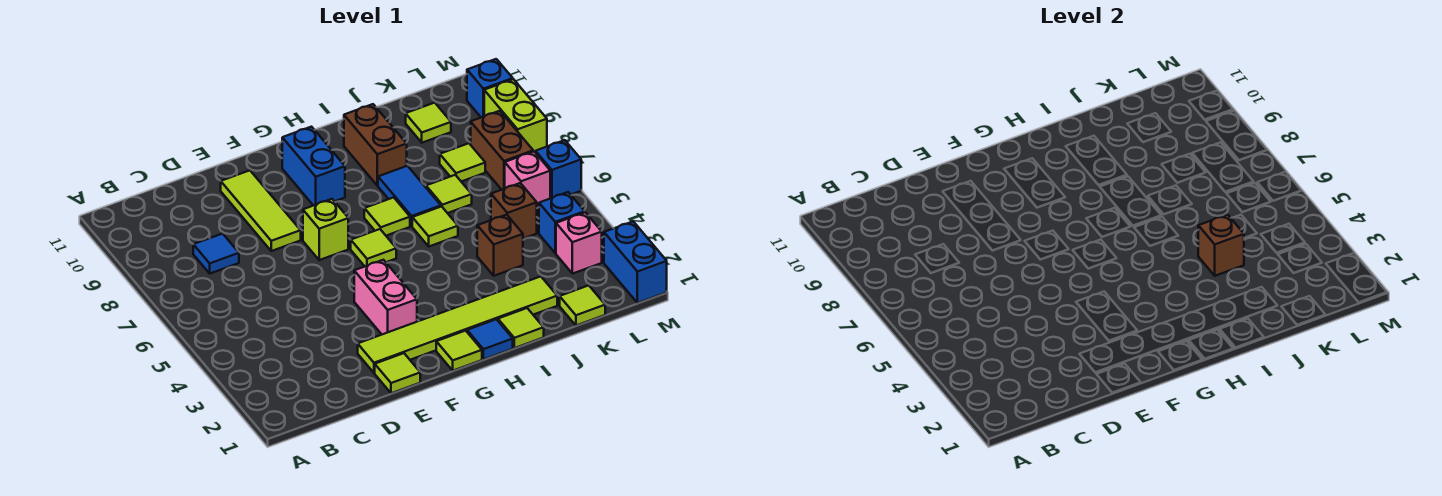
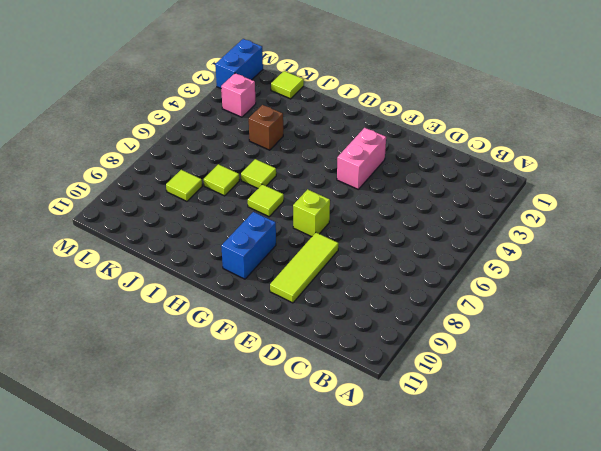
none -> blue 1x1 tile [193,234,239,274]
none -> lime 1x1 tile [375,353,420,393]
none -> lime 1x6 tile [358,276,557,373]
none -> lime 1x1 tile [436,331,482,371]

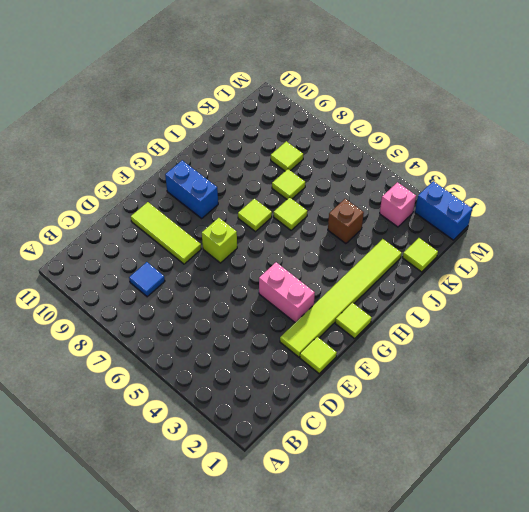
none -> lime 1x1 tile [351,229,396,266]
none -> blue 1x1 tile [467,319,513,359]
none -> lime 1x1 tile [498,308,544,348]
none -> blue 1x2 tile [378,166,441,226]

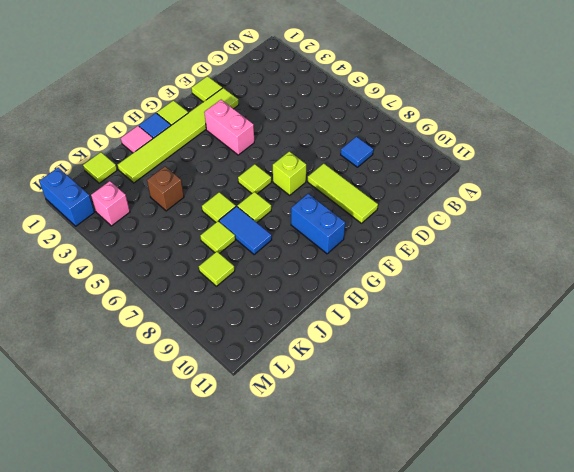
pink 1x1 tile [121,126,153,153] -> lime 1x1 tile [498,308,544,348]
none -> brown 1x2 brick [344,104,407,186]
none -> brown 1x1 brick [491,183,537,239]
none -> lime 1x1 tile [406,103,451,143]
none -> blue 1x1 brick [539,192,585,253]

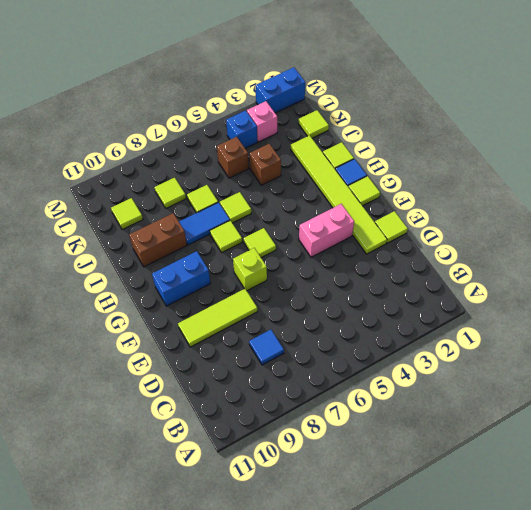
none -> pink 1x1 brick [505,151,550,207]
none -> brown 1x2 brick [471,111,533,190]
none -> blue 1x1 brick [536,140,581,198]
none -> lime 1x2 brick [484,79,547,153]

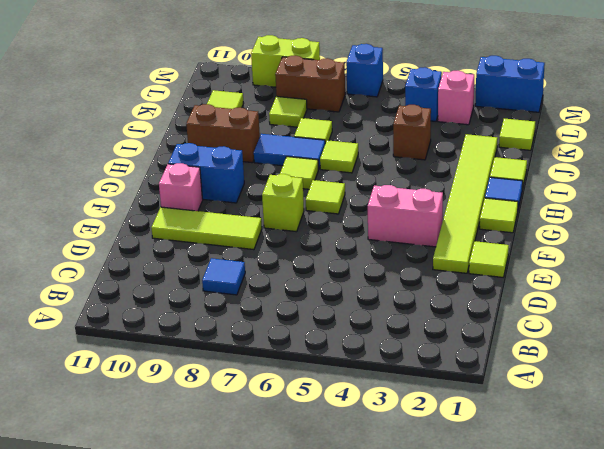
pink 1x1 brick [159,163,203,211] -> pink 1x1 brick moved to [505,151,550,207]
none -> brown 1x1 brick [491,183,537,239]
none -> blue 1x1 brick [467,59,513,117]
none -> brown 1x1 brick [1198,215,1244,276]

